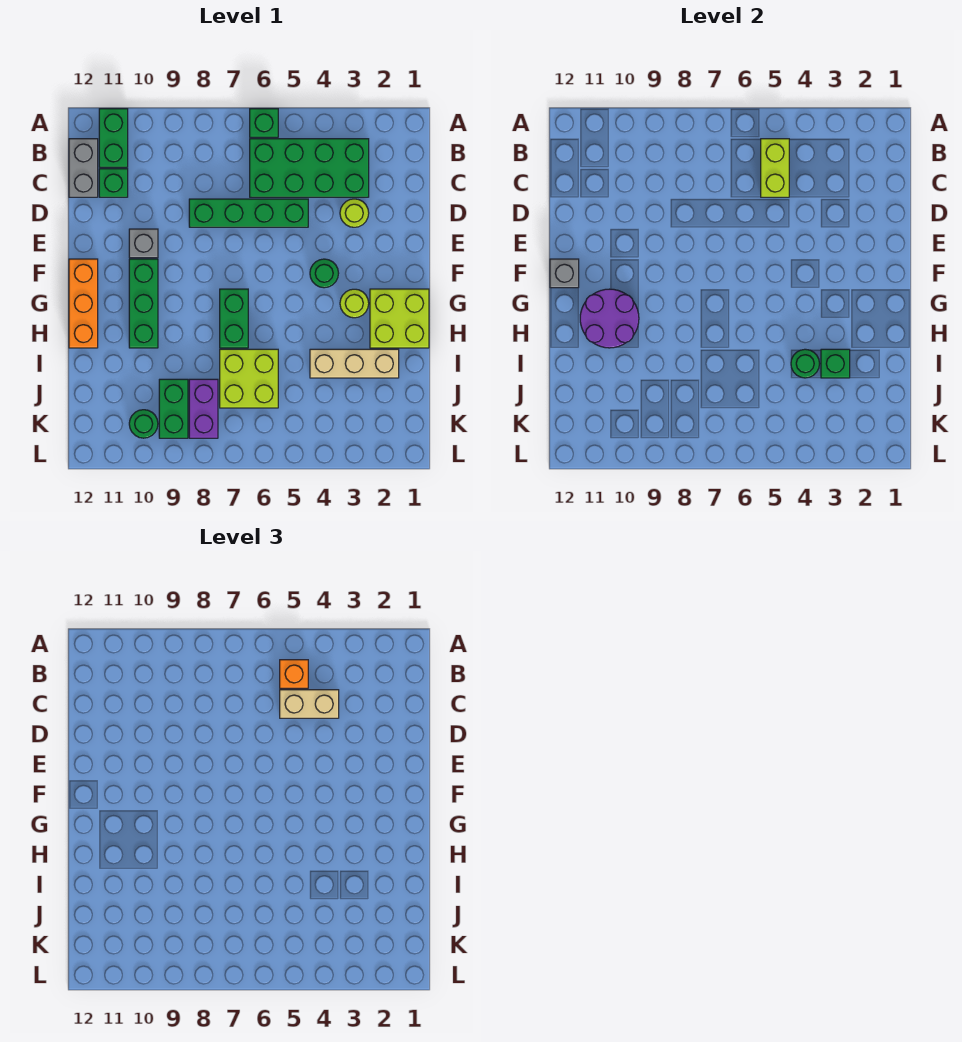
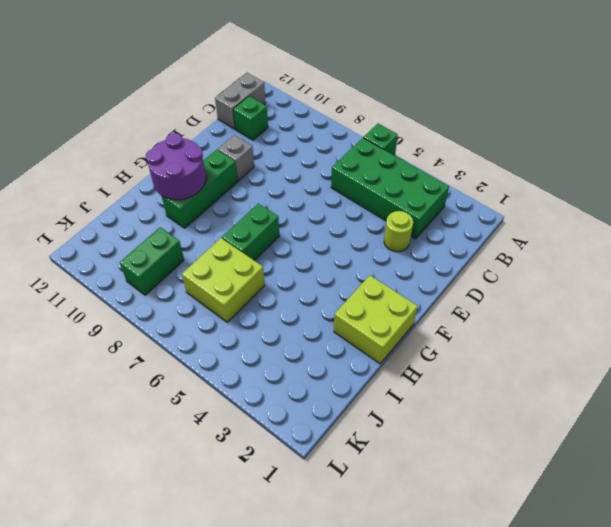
none -> green 1x2 brick [99,109,128,167]
none -> green 1x4 brick [189,199,308,227]
none -> green 1x1 round brick [310,259,339,288]

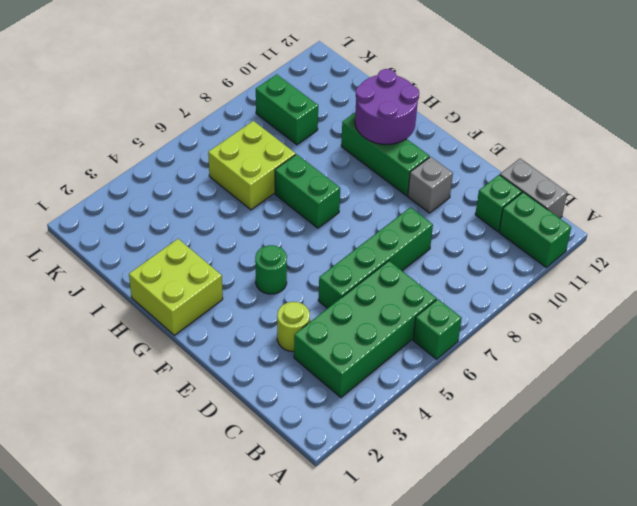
none -> orange 1x3 brick [69,259,98,348]
none -> lime 1x1 round brick [340,289,369,318]
none -> tan 1x3 brick [310,349,399,378]

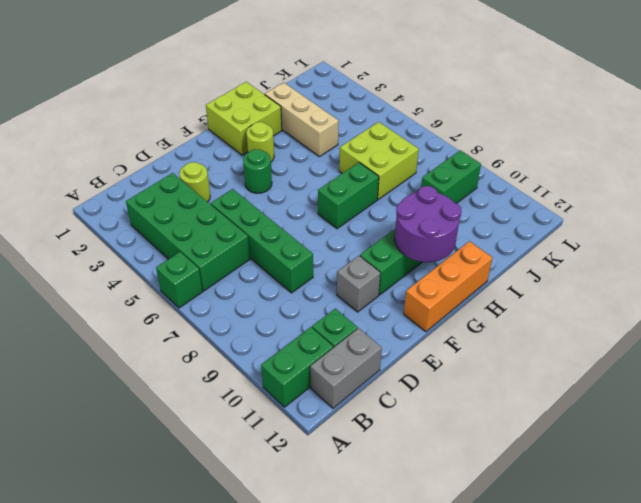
none -> purple 1x2 brick [189,379,218,438]
none -> green 1x1 round brick [129,410,158,438]
none -> lime 1x2 brick [761,139,789,197]

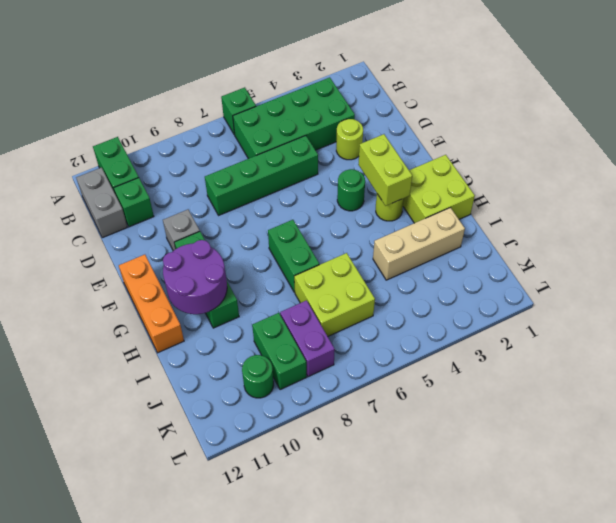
lime 1x2 brick [358,134,412,206] -> lime 1x2 brick moved to [761,139,789,197]
none -> grey 1x1 brick [550,259,579,288]
none -> green 1x1 brick [821,349,850,378]
none -> green 1x1 round brick [791,349,820,378]

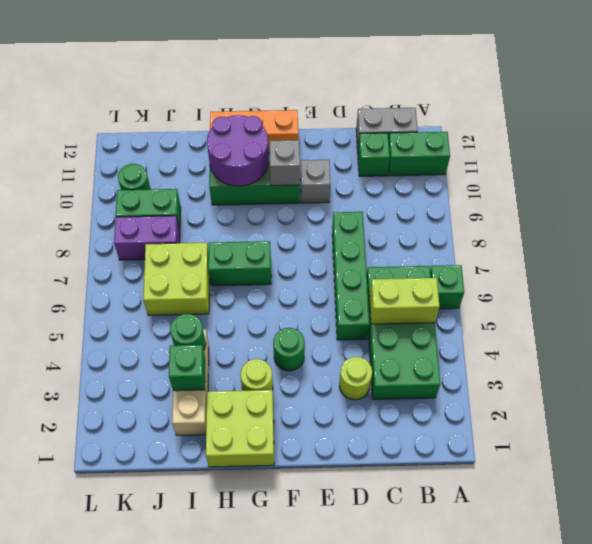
grey 1x1 brick [270,140,300,185] -> grey 1x1 brick moved to [550,259,579,288]
none -> orange 1x1 brick [280,660,308,688]
none -> tan 1x2 brick [280,690,339,718]

